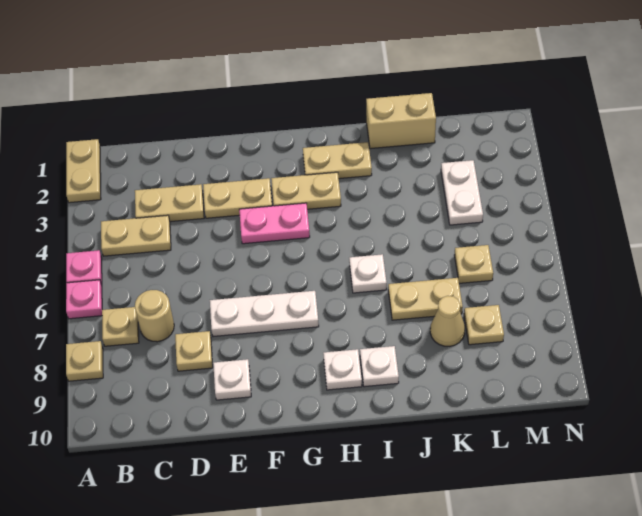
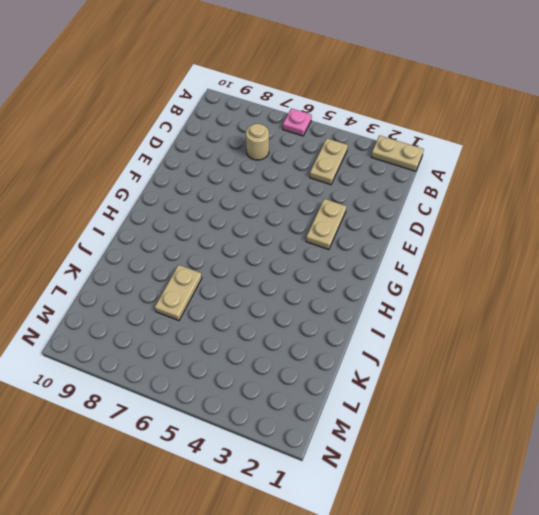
none -> pink 1x1 plate [66,250,102,285]
none -> tan 1x1 plate [66,341,103,381]
none -> tan 1x1 plate [102,307,139,346]

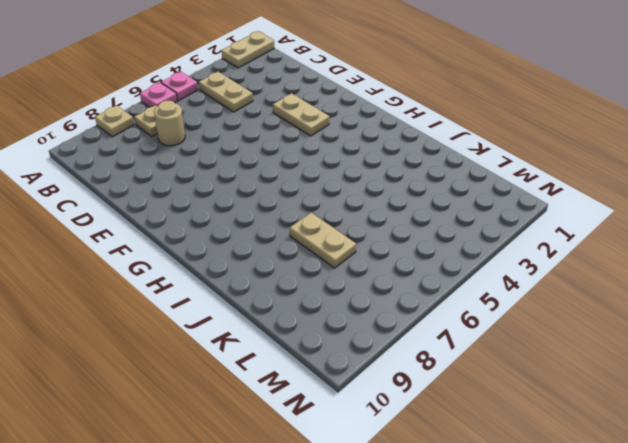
none -> tan 1x2 plate [135,184,204,222]
none -> tan 1x1 plate [175,331,213,371]
none -> white 1x3 plate [210,291,319,337]

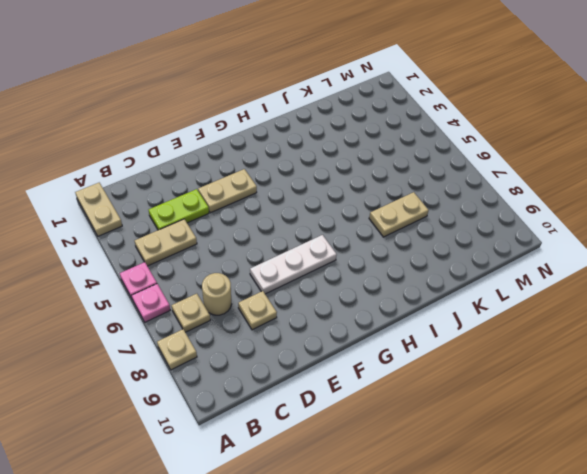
lime 1x2 plate [149,189,209,230] -> tan 1x2 plate [135,184,204,222]
none -> white 1x1 plate [213,359,251,400]
none -> pink 1x2 plate [239,203,310,244]
none -> tan 1x2 plate [271,172,341,209]

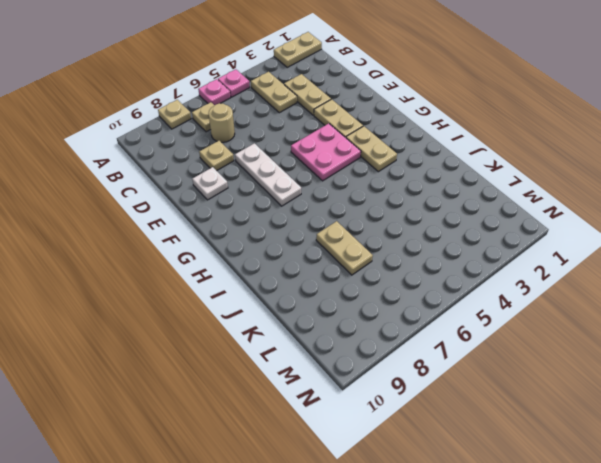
pink 2x2 plate [291,123,361,181] -> pink 1x2 plate [239,203,310,244]
none -> tan 1x2 plate [303,142,372,179]
none -> white 1x1 plate [323,349,362,390]
none -> white 1x1 plate [349,254,387,293]

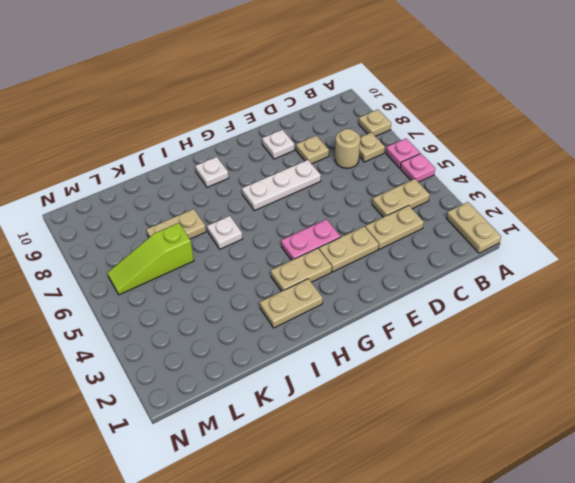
lime 1x3 slope [107,223,194,295] -> tan 1x1 plate [454,245,493,283]
none -> white 1x1 plate [360,346,399,387]
none -> tan 1x2 brick [366,93,436,149]
none -> tan 1x1 cone [430,296,465,346]

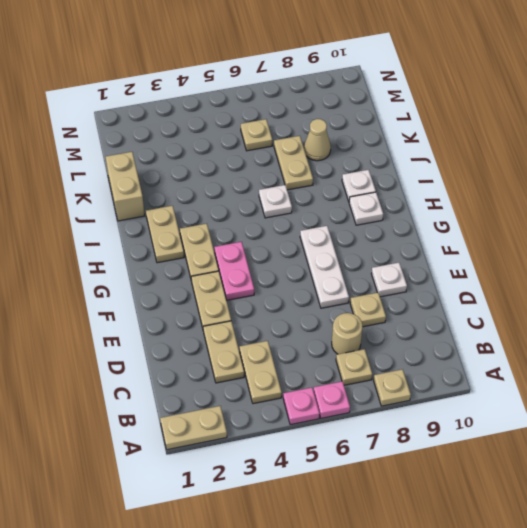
none -> white 1x2 plate [441,160,483,225]
none -> tan 1x1 plate [464,305,504,345]

